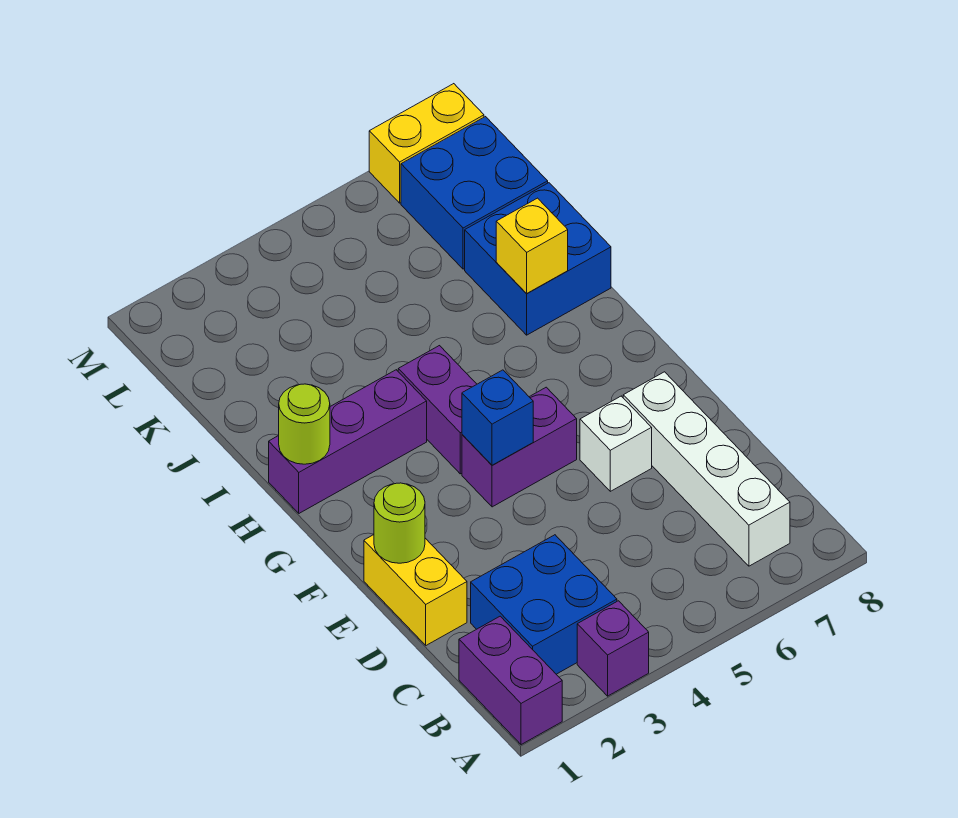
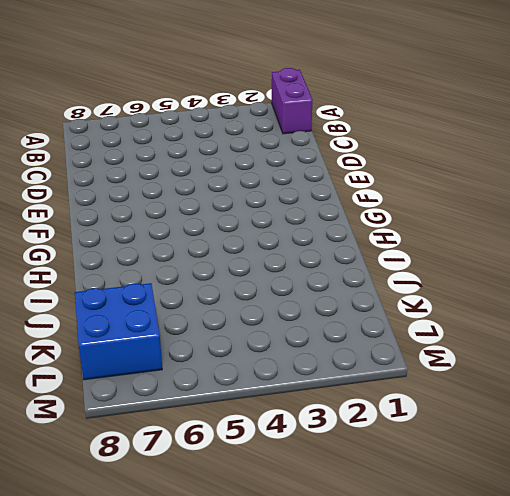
none -> purple 1x1 brick [577,601,649,696]
none -> blue 2x2 brick [471,535,617,674]
none -> white 1x4 brick [623,372,790,566]

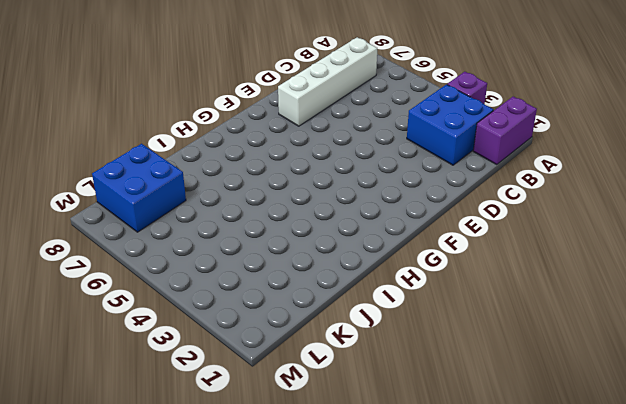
none -> yellow 1x2 brick [364,535,467,645]
none -> white 1x1 brick [580,396,652,491]
none -> purple 1x2 brick [462,387,577,507]

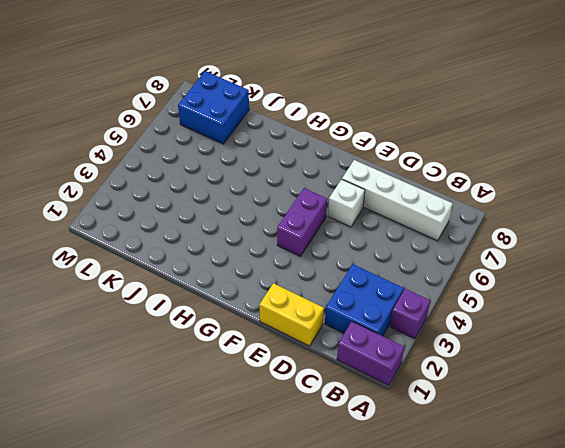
none -> purple 1x2 brick [398,346,477,474]
none -> purple 1x3 brick [269,370,427,513]
none -> blue 2x2 brick [465,183,611,335]

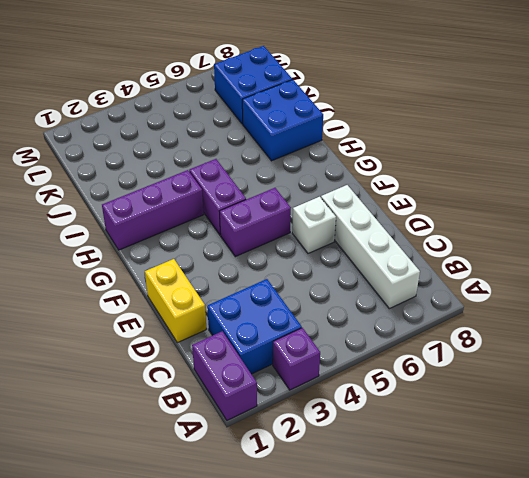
none -> yellow 1x2 brick [369,84,484,203]
none -> lime 1x1 round brick [374,483,425,563]
none -> blue 1x1 brick [462,370,533,465]

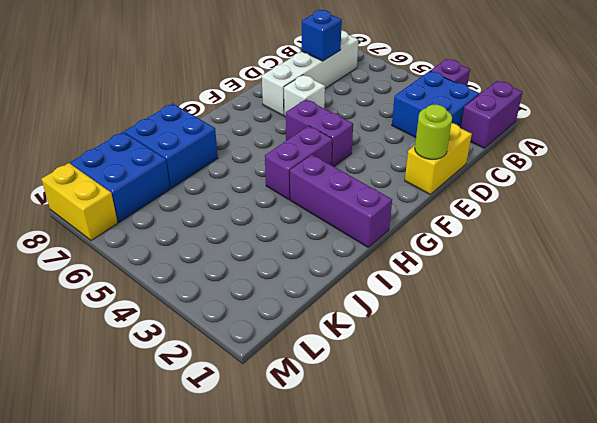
blue 1x1 brick [302,10,342,61] -> blue 1x1 brick moved to [462,370,533,465]
none -> lime 1x1 round brick [279,384,330,464]
none -> yellow 1x1 brick [496,198,568,294]

